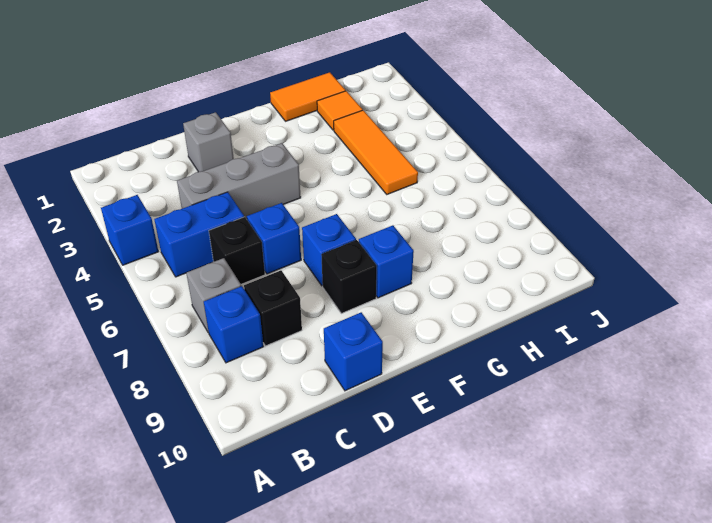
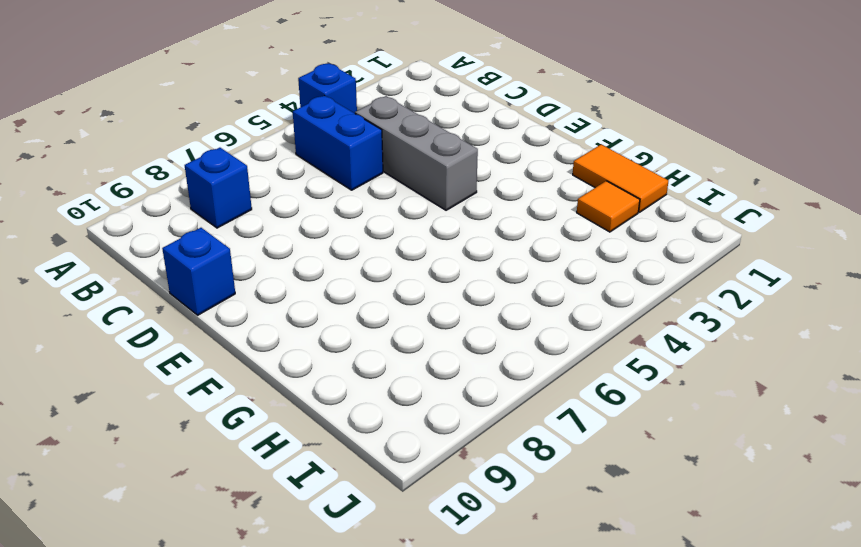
none -> grey 1x1 brick [186,258,241,333]
none -> black 1x1 brick [209,217,265,284]
none -> black 1x1 brick [244,271,302,346]

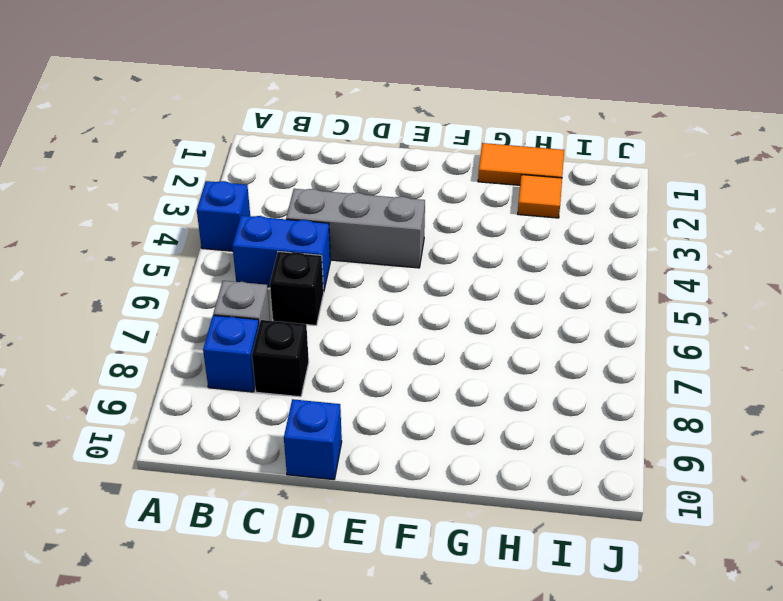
none -> grey 1x1 brick [183,112,234,172]
none -> blue 1x1 brick [247,203,301,274]
none -> blue 1x1 brick [302,214,356,286]

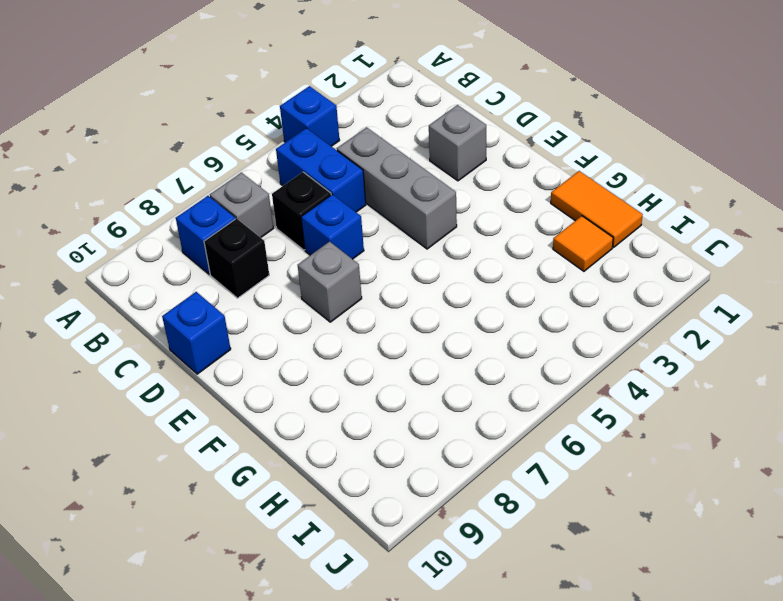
grey 1x1 brick [298,242,362,322] -> blue 1x1 brick [302,214,356,286]
none -> black 1x1 brick [321,240,377,313]
none -> blue 1x1 brick [359,225,414,298]
none -> orange 1x3 tile [334,110,418,194]

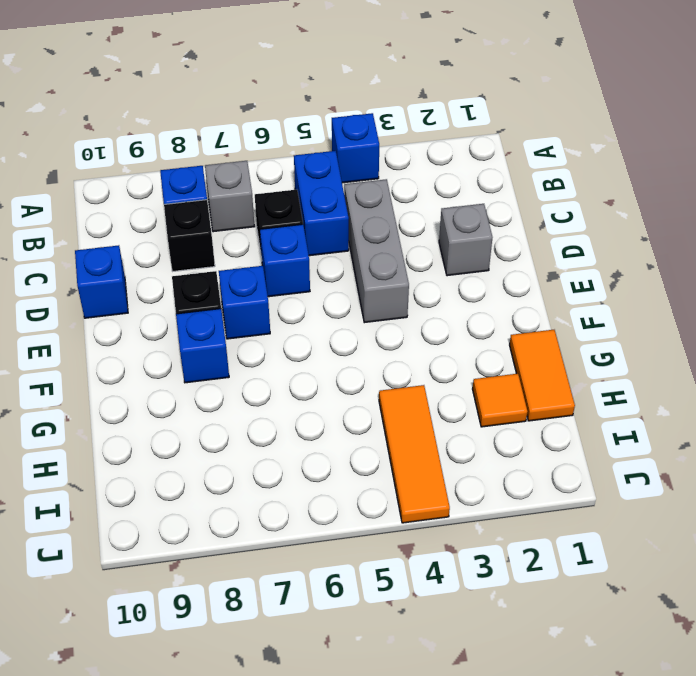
orange 1x3 tile [379,385,450,523] -> orange 1x3 tile turned to [334,110,418,194]

